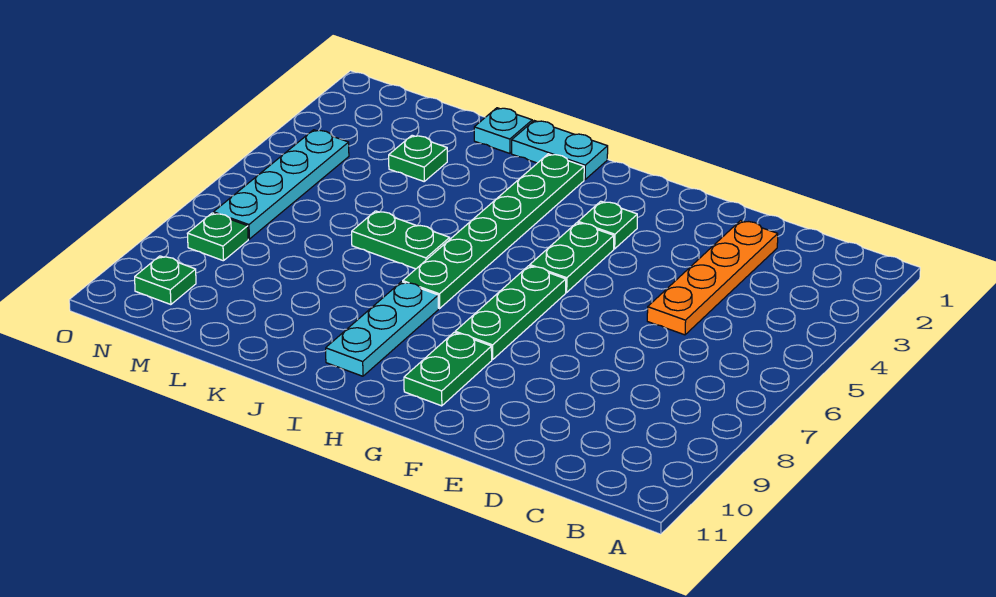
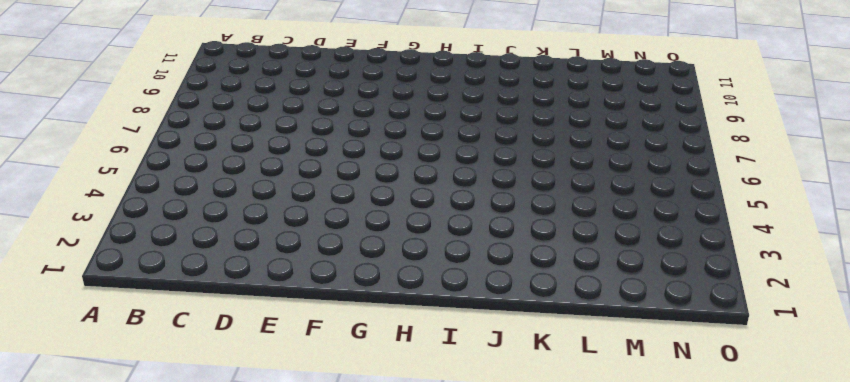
none -> orange 1x4 plate [647,221,778,335]
none -> green 1x1 plate [578,201,637,249]
none -> green 1x2 plate [530,223,614,292]

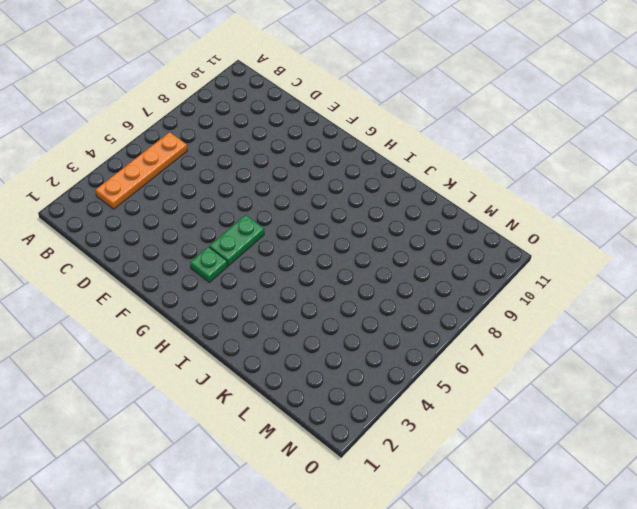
orange 1x4 plate [95,132,187,209] -> orange 1x4 plate moved to [647,221,778,335]
none -> green 1x3 plate [455,266,566,360]
none -> green 1x2 plate [404,333,492,406]
none -> cyan 1x2 plate [512,121,608,180]

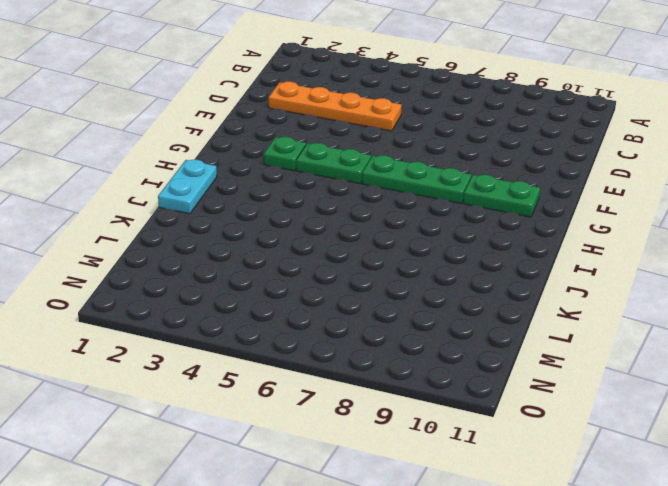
none -> green 1x6 plate [403,154,584,308]
none -> cyan 1x3 plate [326,282,438,376]
none -> green 1x2 plate [352,211,450,269]

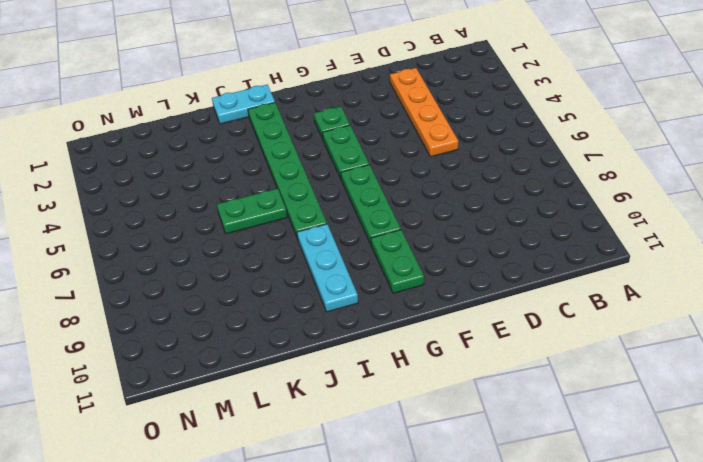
none -> cyan 1x1 plate [474,108,532,153]
none -> green 1x1 plate [389,135,447,181]
none -> cyan 1x4 plate [214,130,349,239]

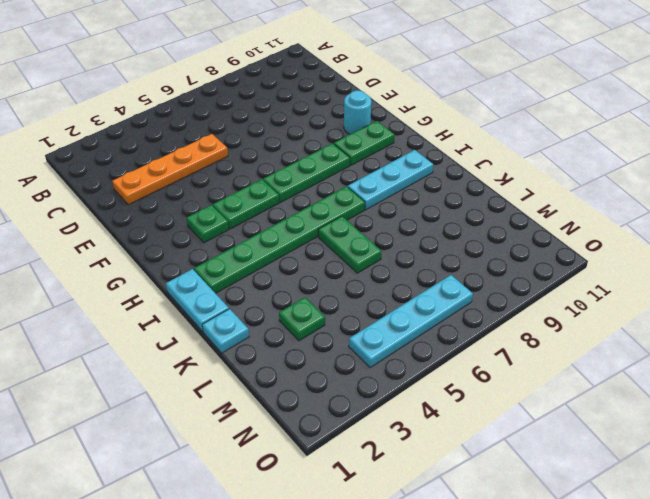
cyan 1x1 round brick [344,90,371,134] -> none
none -> green 1x1 plate [187,213,248,261]
none -> green 1x1 plate [135,256,196,305]

